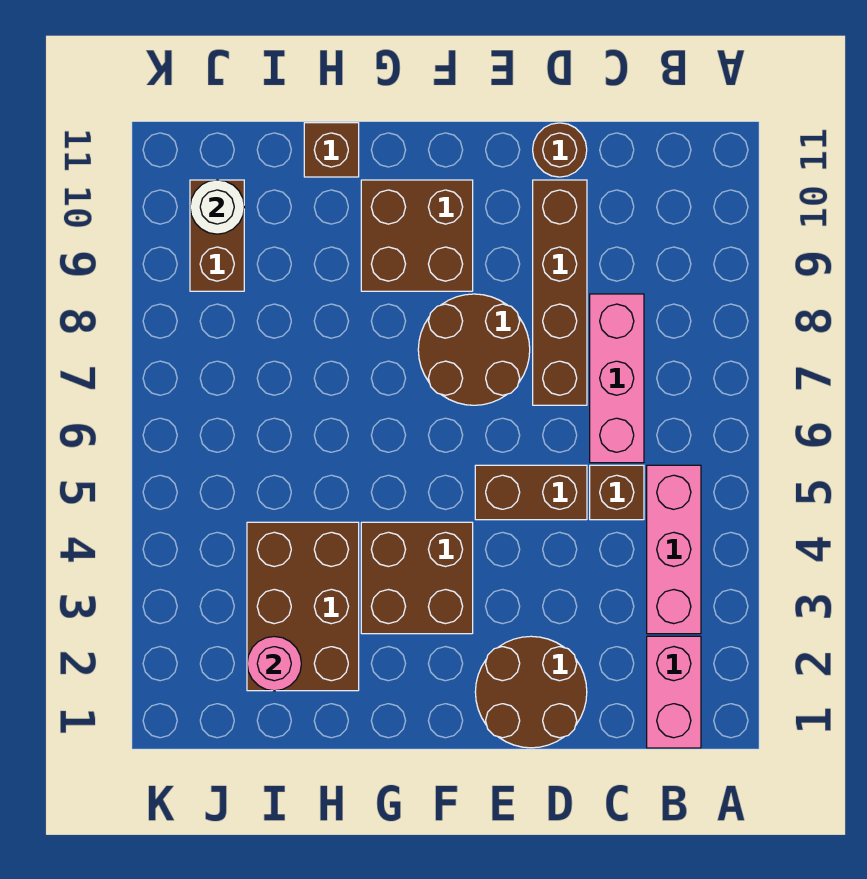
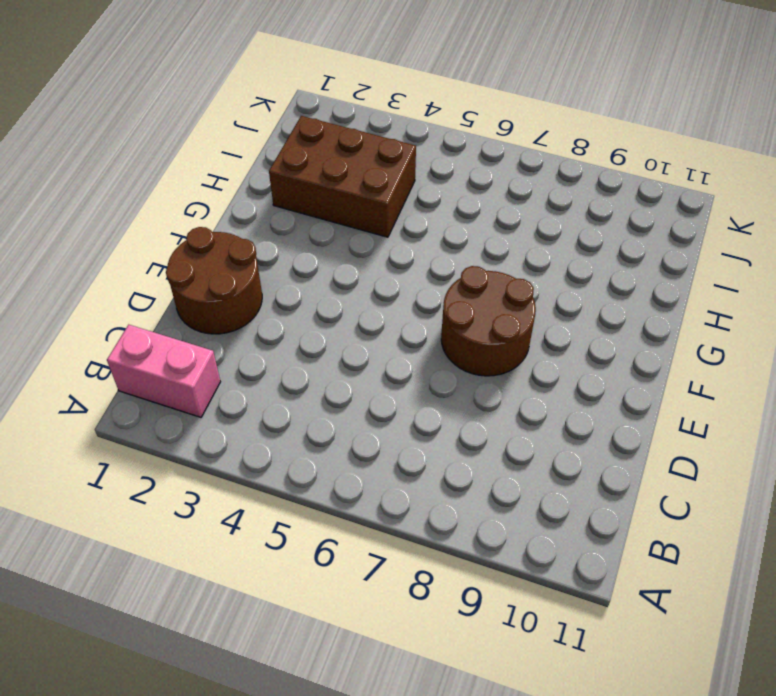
none -> pink 1x3 brick [647,465,701,634]
none -> brown 1x1 brick [590,465,644,520]
none -> pink 1x3 brick [590,294,644,463]

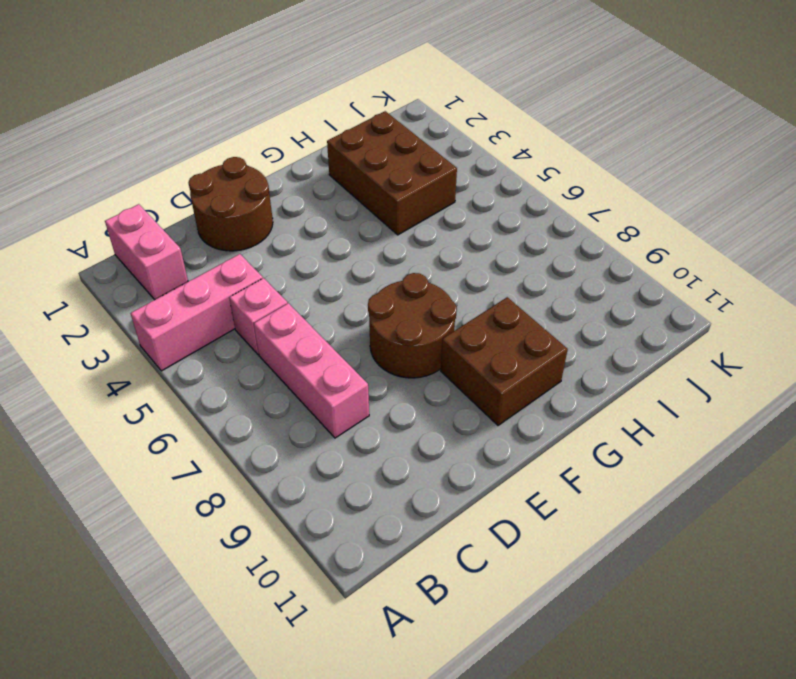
pink 1x3 brick [131,254,263,371] -> pink 1x3 brick turned to [647,465,701,634]
pink 1x1 brick [229,278,287,354] -> brown 1x1 brick [590,465,644,520]
none -> brown 1x2 brick [475,465,587,520]
none -> brown 1x4 brick [533,180,587,405]
none -> brown 1x1 round brick [533,123,587,177]

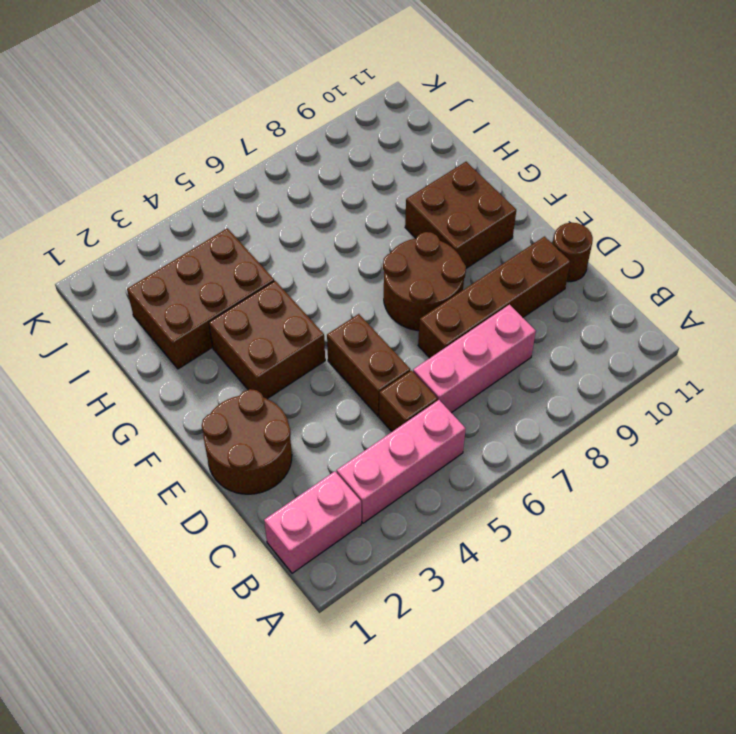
none -> brown 1x1 brick [304,123,359,177]
none -> brown 1x2 brick [190,180,244,291]
none -> pink 1x1 round brick [247,636,301,691]

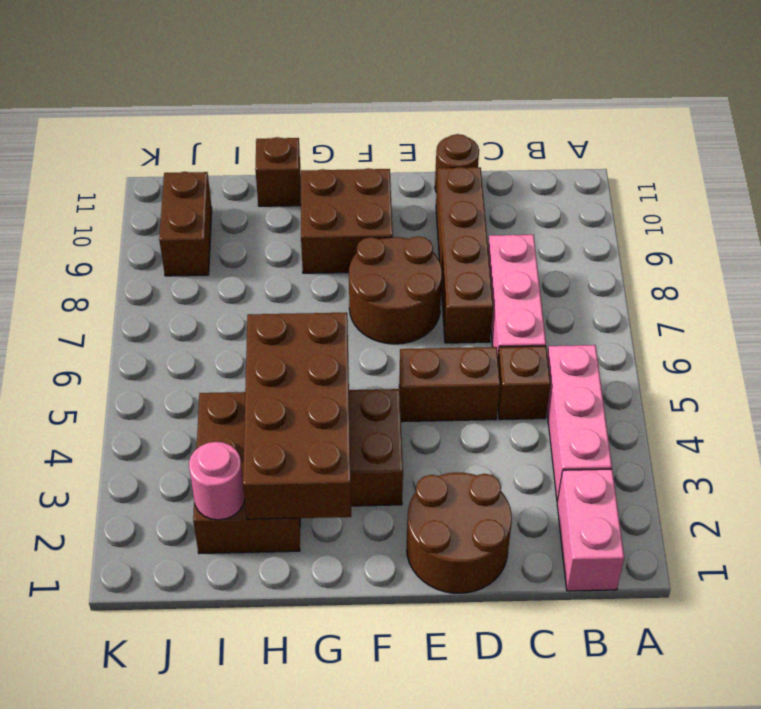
brown 2x4 brick [243,313,351,519] -> none
none -> white 1x1 round brick [190,180,244,234]

